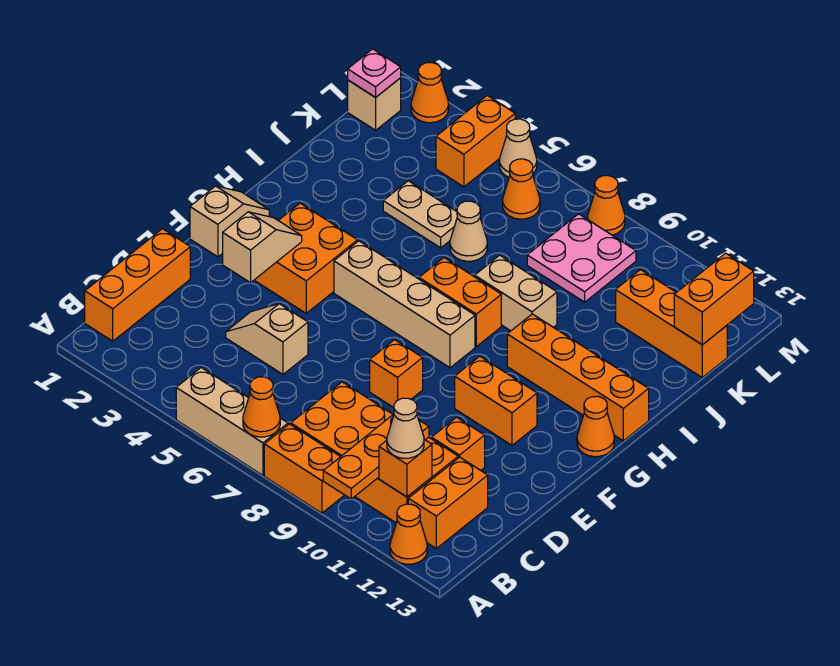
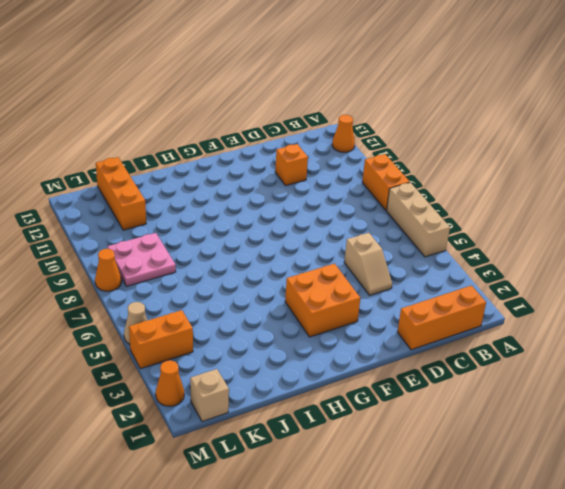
none -> orange 2x4 brick [291,382,458,523]
none -> orange 1x2 brick [408,457,488,548]
none -> orange 1x1 brick [370,340,423,408]
none -> tan 1x2 slope [190,186,269,257]

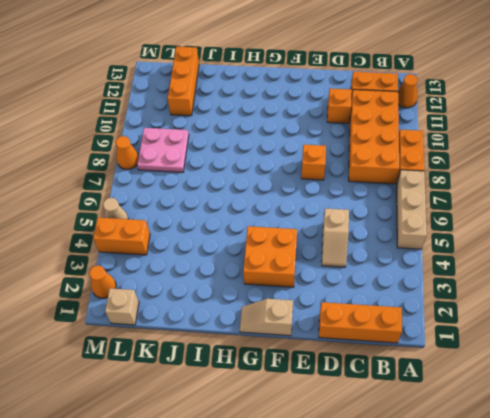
none -> orange 1x2 brick [455,356,537,445]
none -> tan 1x4 brick [334,241,475,368]
none -> orange 1x1 cone [577,396,614,457]
none -> orange 1x2 brick [419,258,501,347]

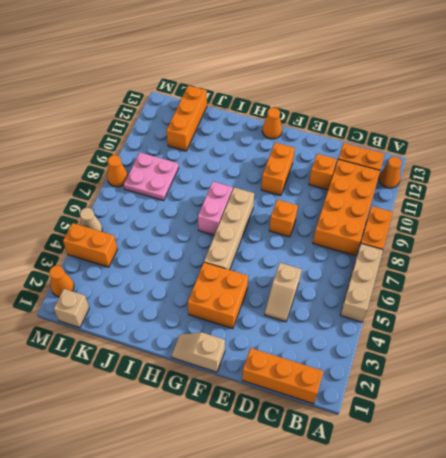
pink 1x2 brick [198,182,233,235] -> orange 1x2 brick [419,258,501,347]
none -> orange 1x4 brick [507,314,649,441]
none -> tan 1x2 brick [475,255,557,331]
none -> tan 1x2 plate [383,181,457,248]
none -> tan 1x1 cone [450,201,487,261]

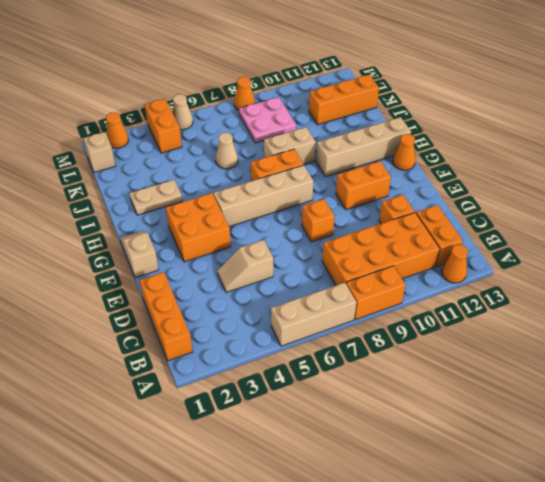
tan 1x4 brick [316,117,411,177] -> orange 1x4 brick [507,314,649,441]
tan 1x2 plate [129,180,182,215] -> tan 1x2 plate moved to [383,181,457,248]
none -> orange 1x1 cone [503,159,540,219]
none -> orange 1x1 cone [243,377,280,437]
none -> orange 1x3 plate [323,414,429,499]
none -> orange 1x1 brick [379,439,432,497]

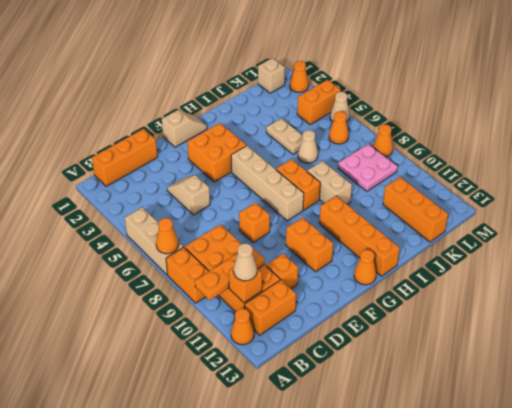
none -> tan 1x2 slope [223,212,302,283]
none -> orange 1x2 brick [674,253,754,345]
none -> pink 1x1 plate [348,49,401,97]

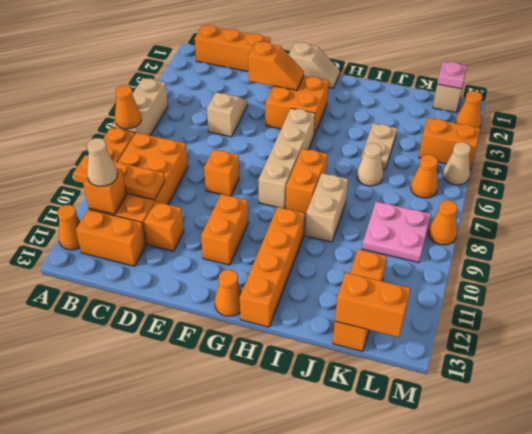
orange 1x2 slope [248,42,304,90] -> tan 1x2 slope [223,212,302,283]

